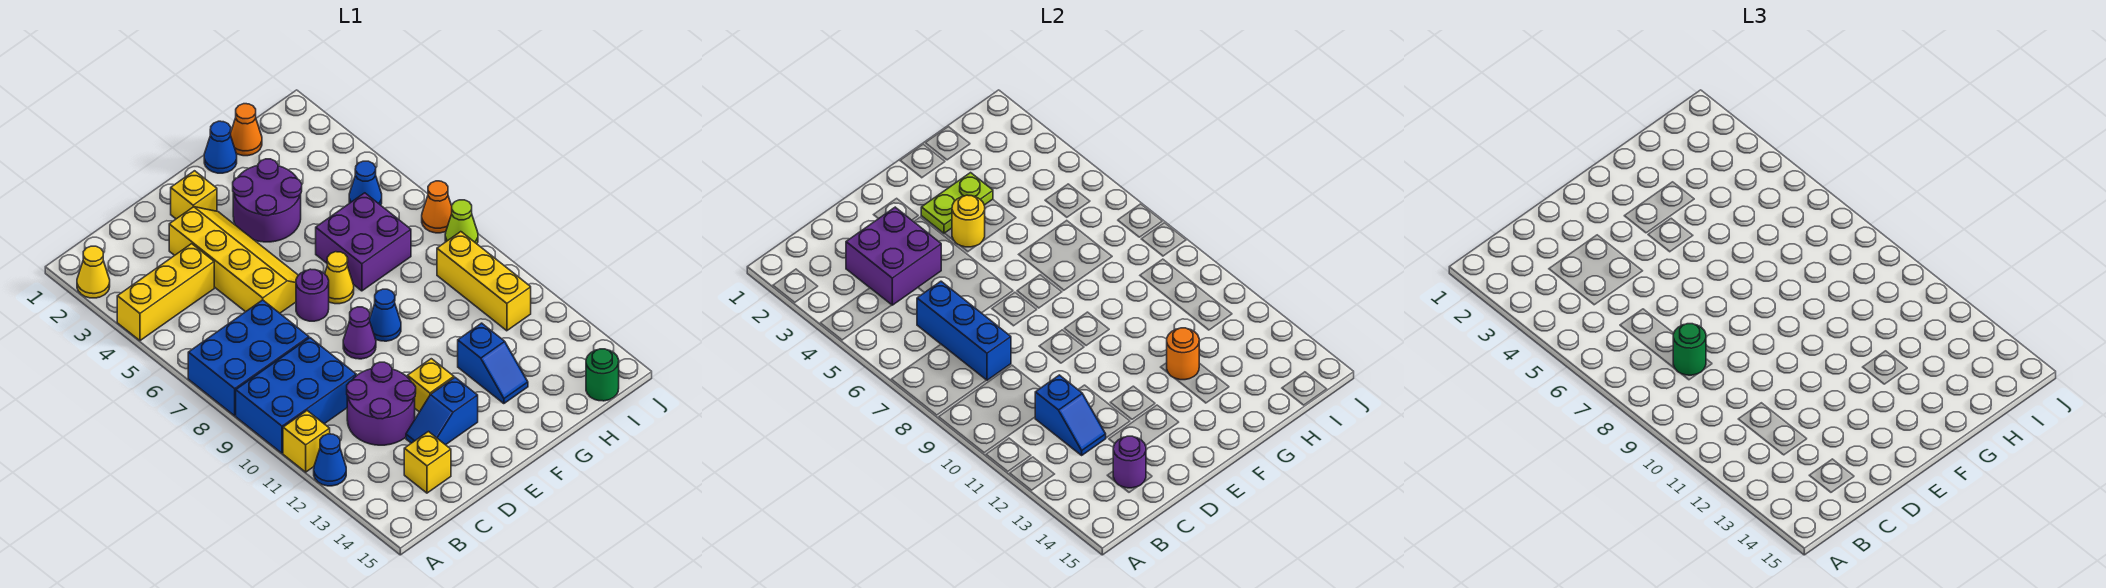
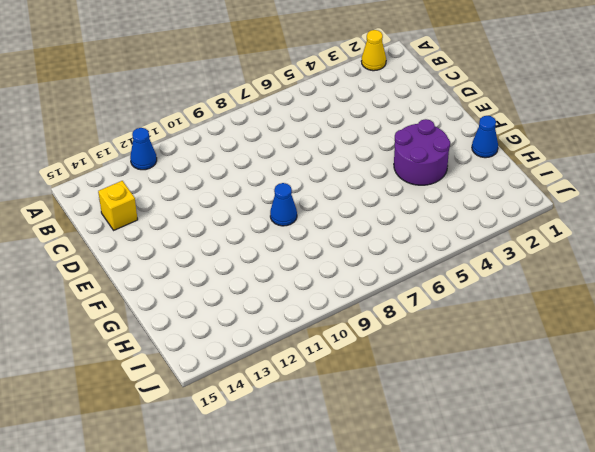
none -> yellow 1x3 brick [117,244,214,341]
none -> blue 2x3 brick [188,300,309,416]
none -> blue 2x3 brick [236,338,356,453]
none -> yellow 1x1 brick [283,411,330,472]

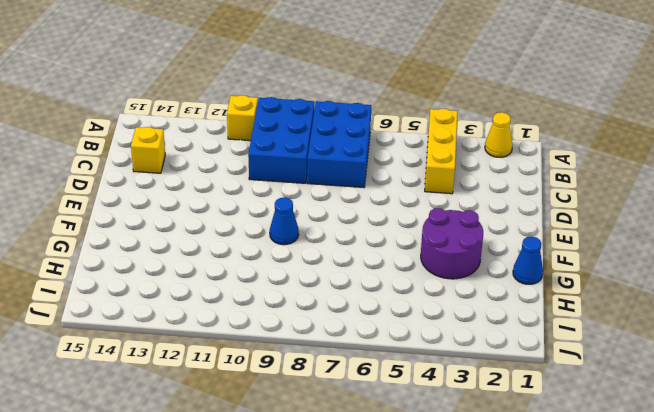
none -> blue 1x1 cone [314,434,346,486]
none -> purple 2x2 round brick [347,362,416,445]
none -> yellow 2x4 slope [169,207,298,313]
none -> blue 1x2 slope [406,378,478,445]

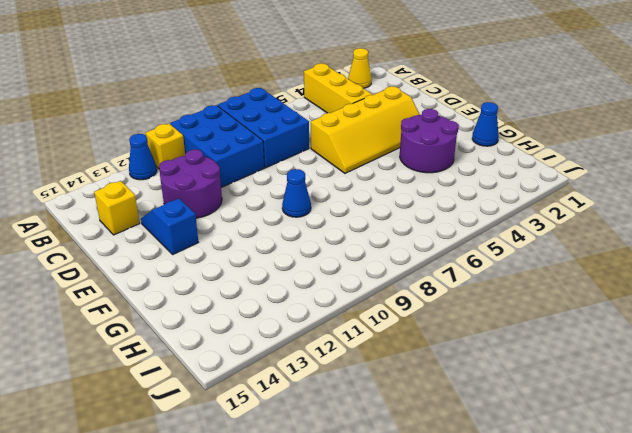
none -> yellow 1x1 brick [171,171,217,219]
none -> purple 1x1 round brick [296,269,329,321]
none -> purple 1x1 cone [343,307,376,359]
none -> yellow 1x1 brick [407,359,454,412]

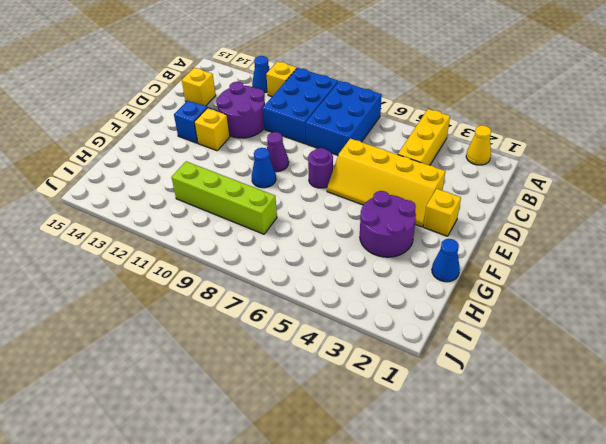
lime 1x4 brick [171,161,277,234] -> none
none -> yellow 1x1 cone [325,252,354,304]
none -> purple 2x2 brick [316,193,411,291]
none -> blue 1x2 slope [458,323,528,404]
none -> orange 1x1 cone [230,104,262,156]

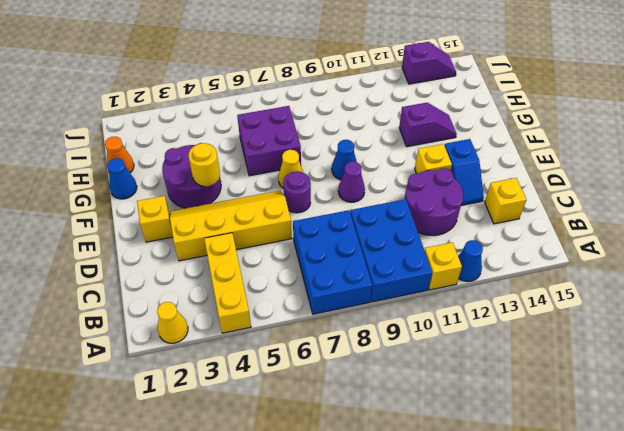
purple 1x2 slope [399,103,457,147] -> blue 1x2 slope [458,323,528,404]
purple 1x2 slope [402,42,456,84] -> none
none -> blue 1x1 cone [349,161,382,205]
none -> yellow 1x3 brick [437,232,531,331]
none -> green 1x1 round brick [586,349,619,401]
none -> orange 1x1 cone [422,181,452,233]

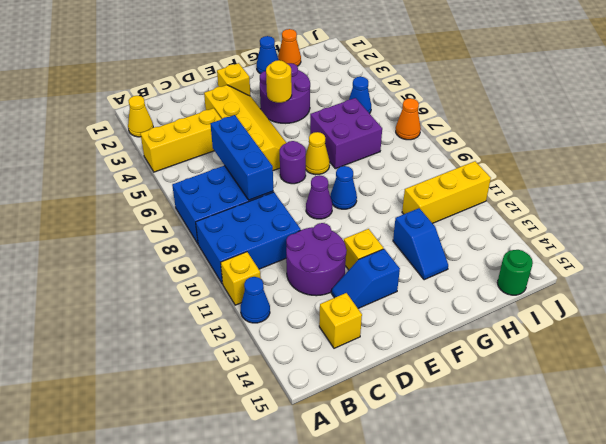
yellow 1x3 brick [402,161,491,223] -> yellow 1x3 brick turned to [437,232,531,331]
none -> lime 1x1 cone [445,200,478,244]
none -> purple 2x2 brick [846,207,941,305]
none -> blue 1x2 slope [1035,375,1106,455]
none -> purple 1x1 round brick [1113,436,1146,488]

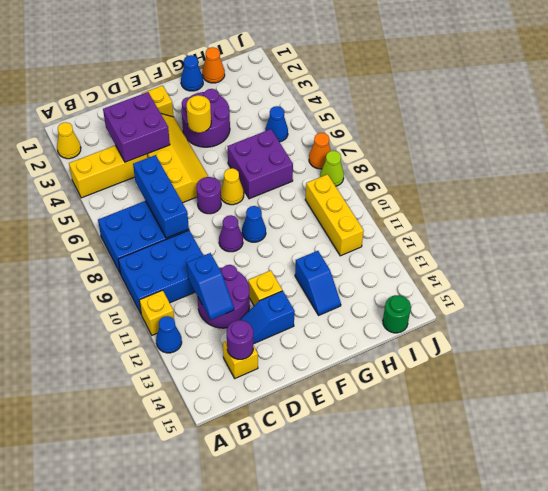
none -> lime 1x2 plate [921,173,993,233]
none -> orange 1x1 round brick [1167,328,1199,380]
none -> green 1x1 round brick [1673,324,1706,375]

